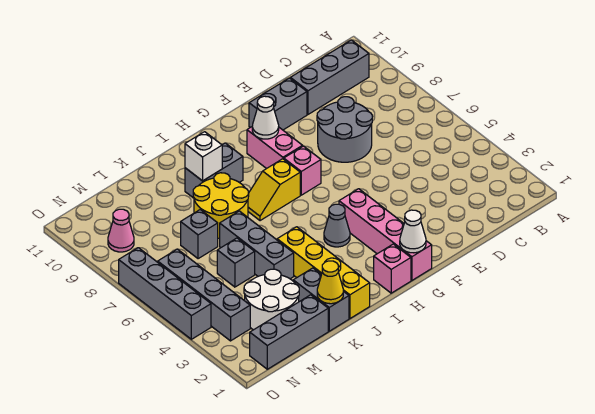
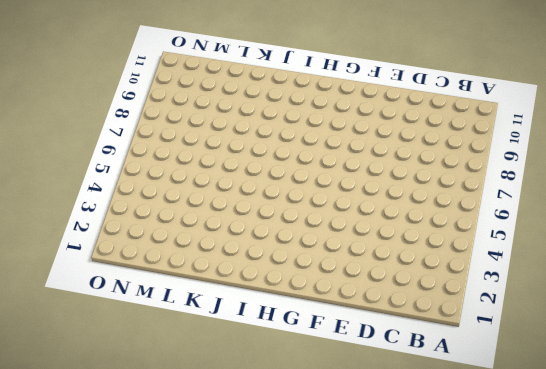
none -> grey 1x3 brick [290,40,369,114]
none -> grey 2x2 round brick [317,97,372,162]
none -> grey 1x2 brick [249,78,307,130]

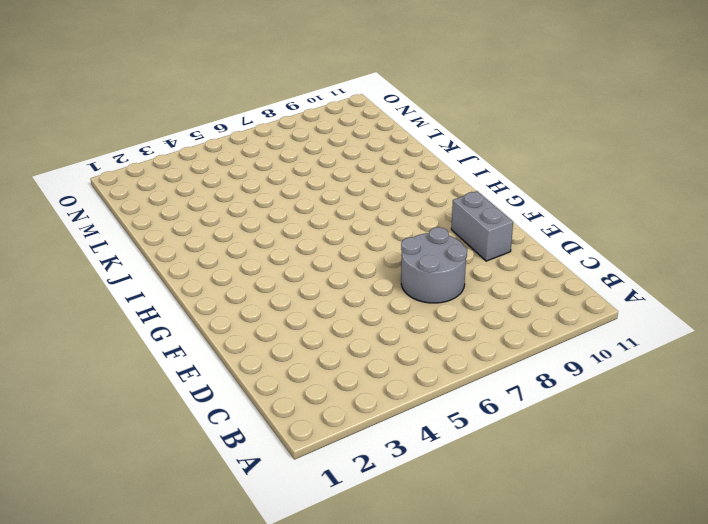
none -> grey 1x3 brick [290,40,369,114]
none -> pink 1x4 brick [339,189,432,280]
none -> pink 1x1 brick [284,146,321,195]

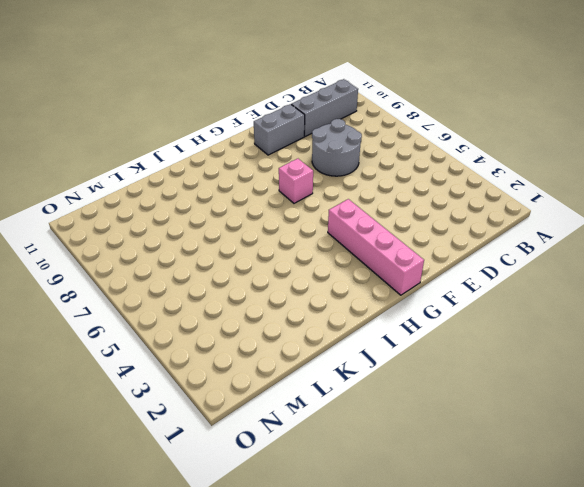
none -> pink 1x2 brick [247,127,303,169]
none -> pink 1x1 brick [374,244,411,293]
none -> grey 1x1 cone [324,204,350,247]

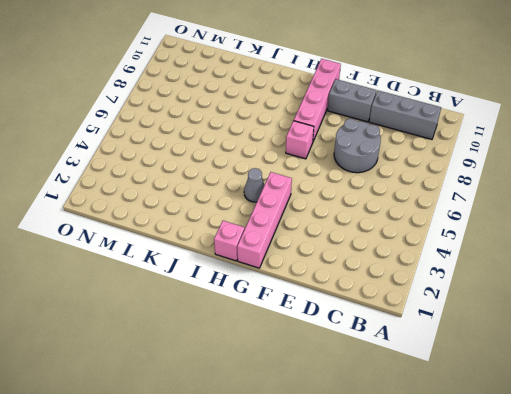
pink 1x4 brick [294,59,341,141] -> pink 1x2 brick [247,127,303,169]
none -> yellow 1x2 slope [248,159,300,221]
none -> grey 1x2 brick [185,143,243,198]
none -> yellow 1x4 brick [277,227,370,318]

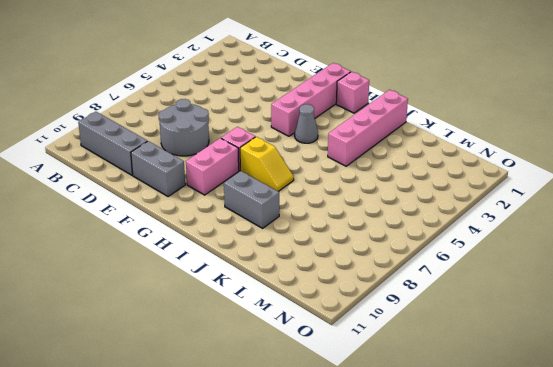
pink 1x4 brick [328,90,408,166] -> yellow 1x4 brick [277,227,370,318]
none -> yellow 2x2 round brick [193,173,249,238]
none -> grey 1x2 brick [293,268,349,331]
none -> grey 1x3 brick [220,211,294,279]

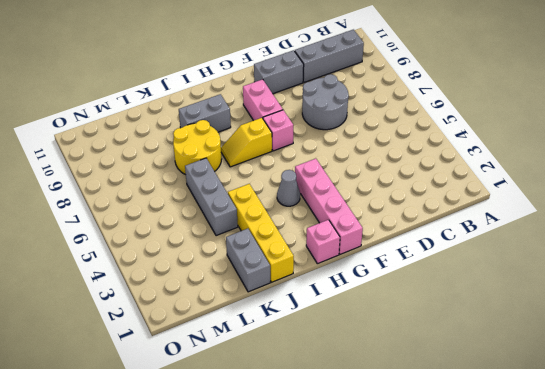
none -> grey 1x3 brick [250,295,328,369]
none -> white 2x2 round brick [244,269,299,330]
none -> grey 1x1 brick [217,238,255,287]

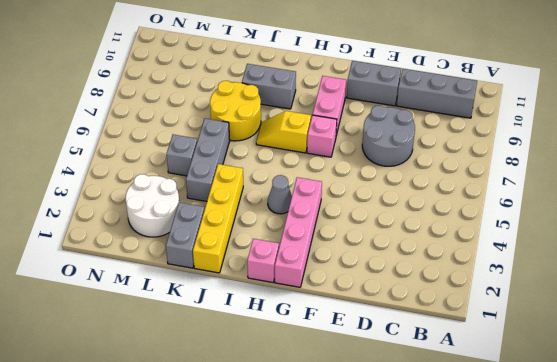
none -> grey 1x3 brick [250,295,328,369]
none -> grey 1x1 brick [181,210,218,259]
none -> grey 1x4 brick [158,249,250,341]

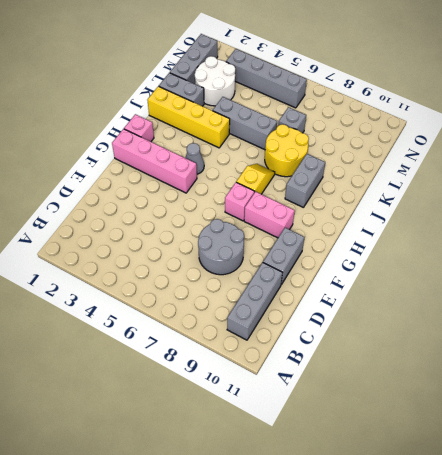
none -> grey 1x1 brick [217,238,255,287]
none -> pink 1x1 cone [108,209,134,252]
none -> grey 1x4 brick [119,248,211,339]

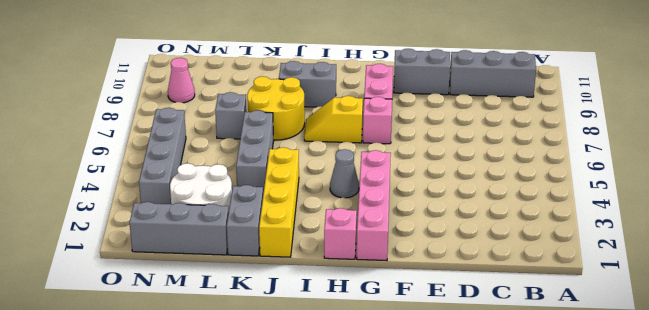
none -> grey 2x2 round brick [317,97,372,162]
none -> grey 1x1 brick [217,238,255,287]
none -> grey 1x4 brick [119,248,211,339]

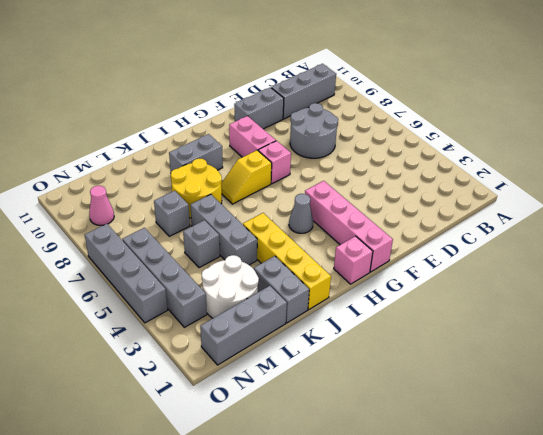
none -> white 1x1 cone [400,210,426,253]
none -> white 1x1 cone [252,96,279,139]
none -> white 1x1 brick [185,132,222,181]

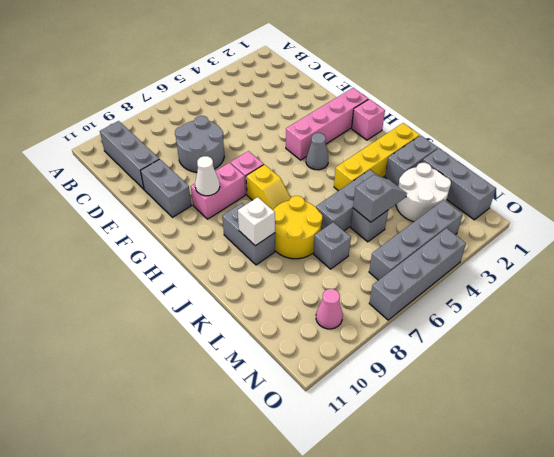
grey 1x2 slope [353,175,407,222] -> none
none -> white 1x1 cone [400,210,426,253]
none -> yellow 1x1 cone [317,261,343,304]

